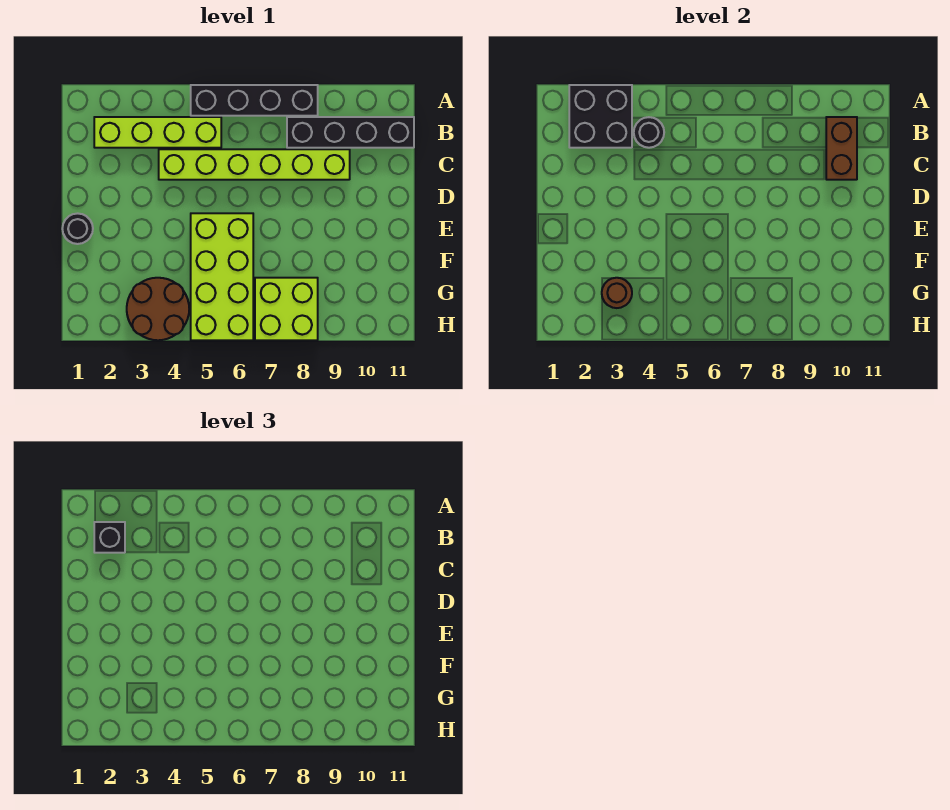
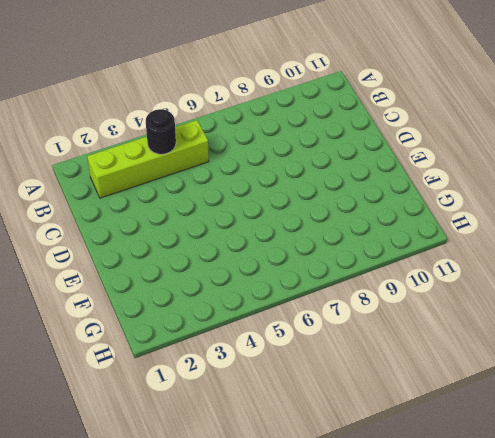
none -> black 1x4 brick [191,85,318,116]
none -> black 1x4 brick [287,117,414,148]
none -> lime 1x6 brick [159,149,350,180]

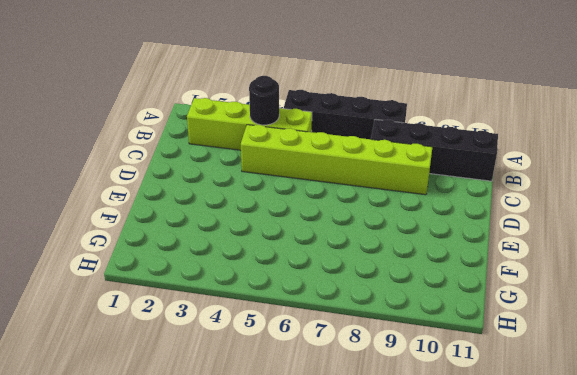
none -> black 1x1 round brick [62,213,93,244]
none -> lime 2x4 brick [191,213,253,340]
none -> brown 2x2 round brick [127,278,189,340]

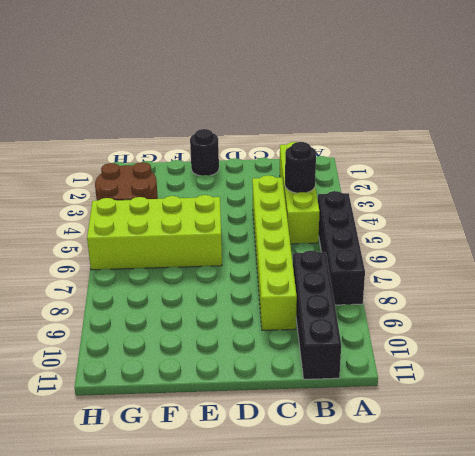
none -> lime 2x2 brick [255,278,318,340]
none -> black 2x2 brick [569,85,632,148]
none -> brown 1x2 brick [826,117,857,180]

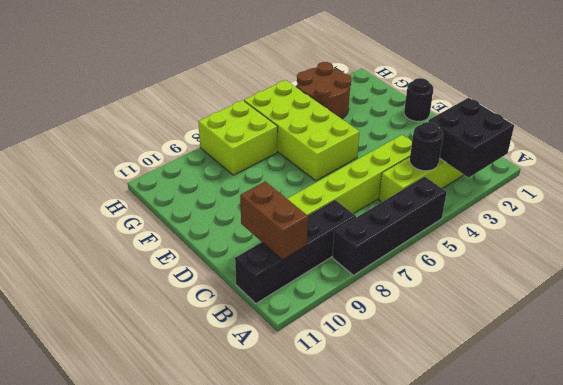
none -> brown 1x1 round brick [602,278,632,308]
none -> black 1x1 brick [94,522,125,553]

